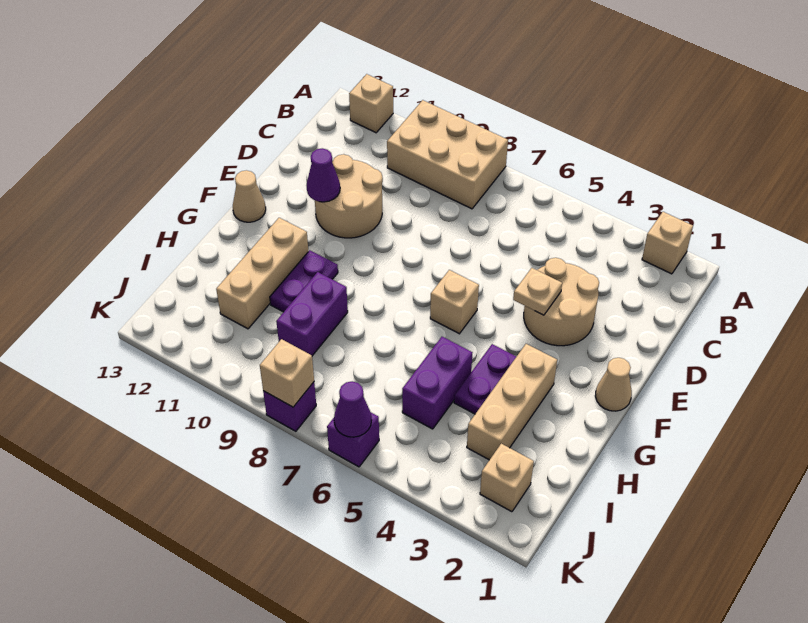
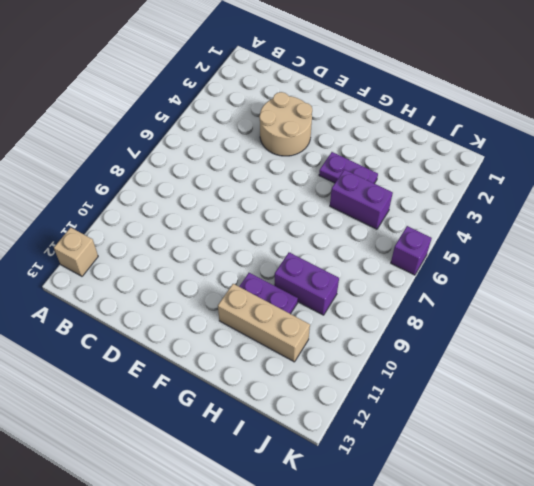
none -> tan 1x1 brick [642,212,693,274]
none -> tan 2x3 brick [387,100,508,209]
none -> tan 2x2 round brick [315,154,383,238]

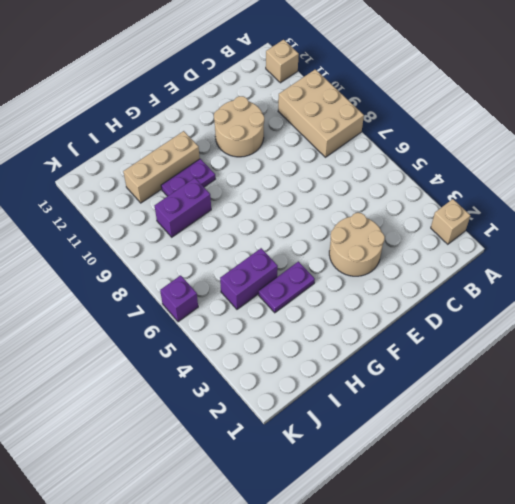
none -> tan 1x1 cone [595,358,632,411]
none -> tan 1x1 brick [430,270,479,334]
none -> tan 1x1 cone [233,170,266,222]

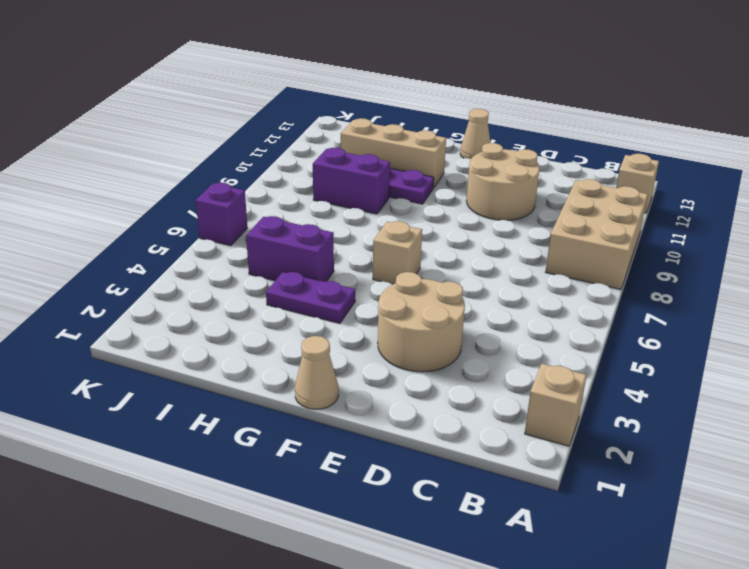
none -> tan 1x3 brick [467,344,557,460]
none -> tan 1x1 brick [480,444,534,512]
none -> purple 1x1 brick [263,382,316,431]

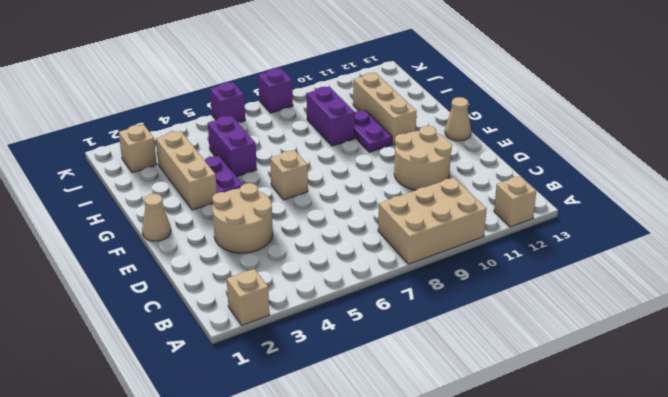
none -> tan 1x1 plate [513,268,562,315]
none -> purple 1x1 cone [306,148,340,202]
none -> purple 1x1 cone [334,381,371,437]

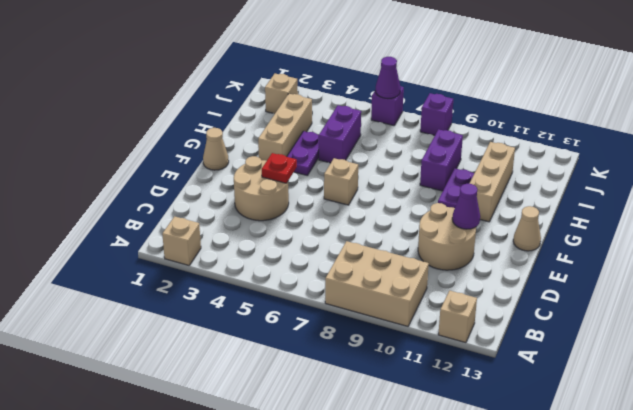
red 1x1 plate [262,153,297,183] -> tan 1x1 plate [513,268,562,315]
none -> tan 1x1 brick [260,339,314,407]

